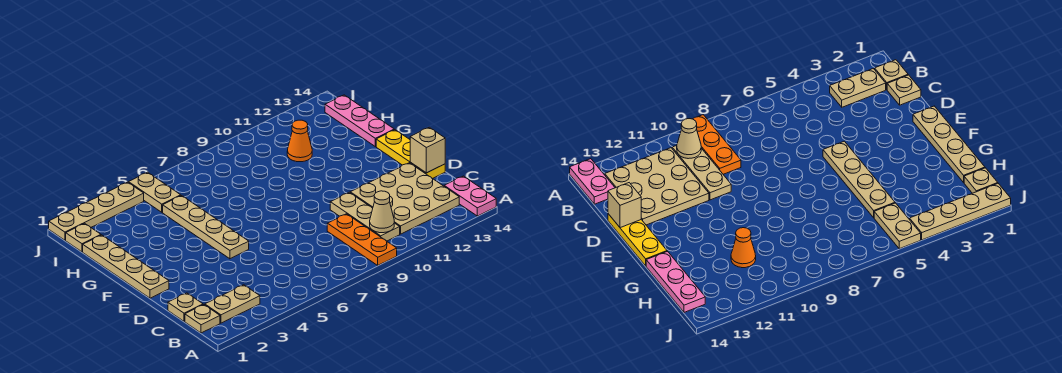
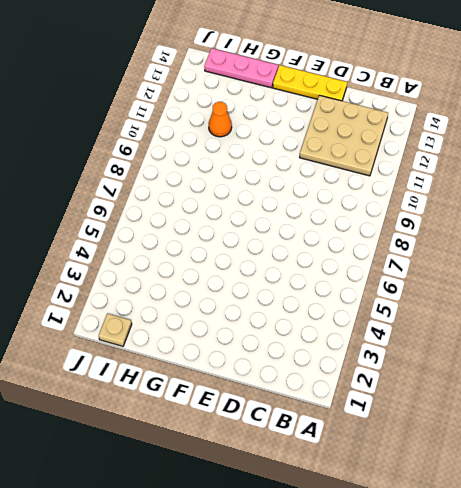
none -> orange 1x3 plate [327,214,397,265]
none -> pink 1x2 plate [444,176,496,216]
none -> tan 1x1 plate [185,305,220,333]

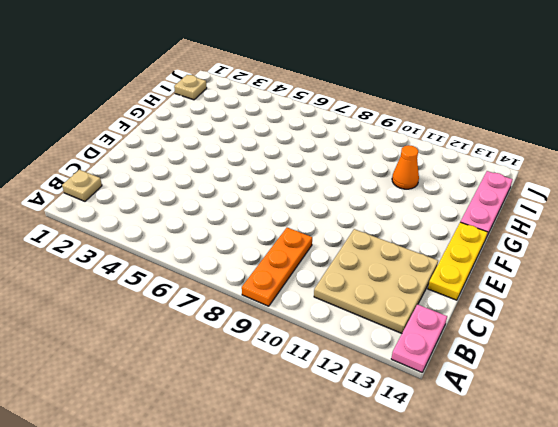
none -> tan 1x2 plate [205,285,260,323]
none -> tan 1x3 plate [330,192,400,241]
none -> tan 1x1 plate [168,293,203,321]

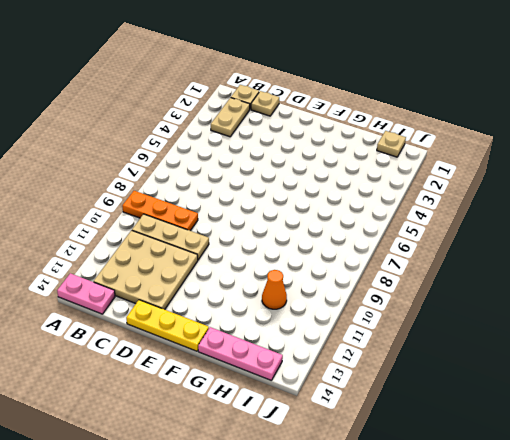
none -> tan 1x4 plate [83,235,169,298]
none -> tan 1x4 plate [163,196,249,259]
none -> tan 1x2 plate [129,172,181,212]

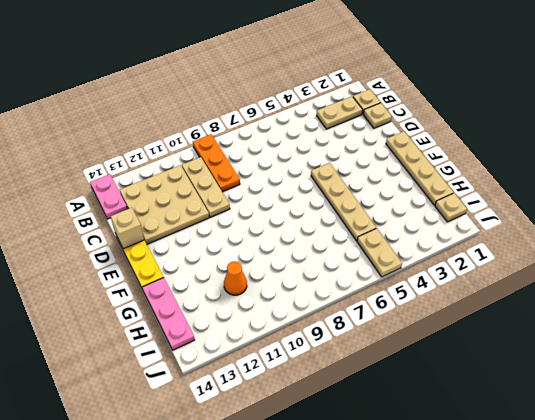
none -> tan 1x4 plate [49,182,144,240]
none -> tan 1x1 cone [370,191,394,233]

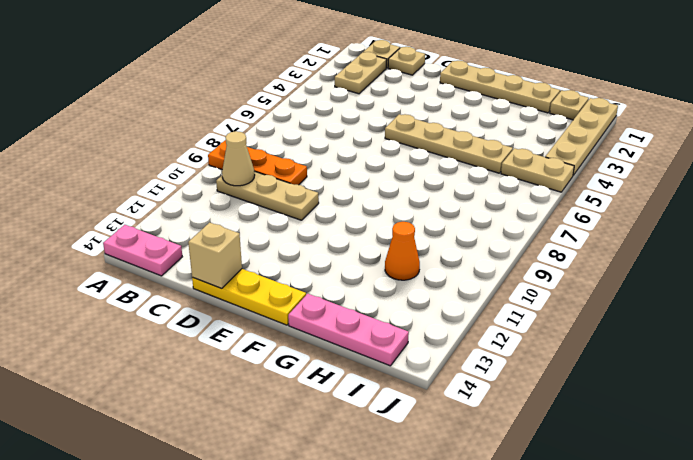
none -> tan 3x3 plate [350,163,459,234]

